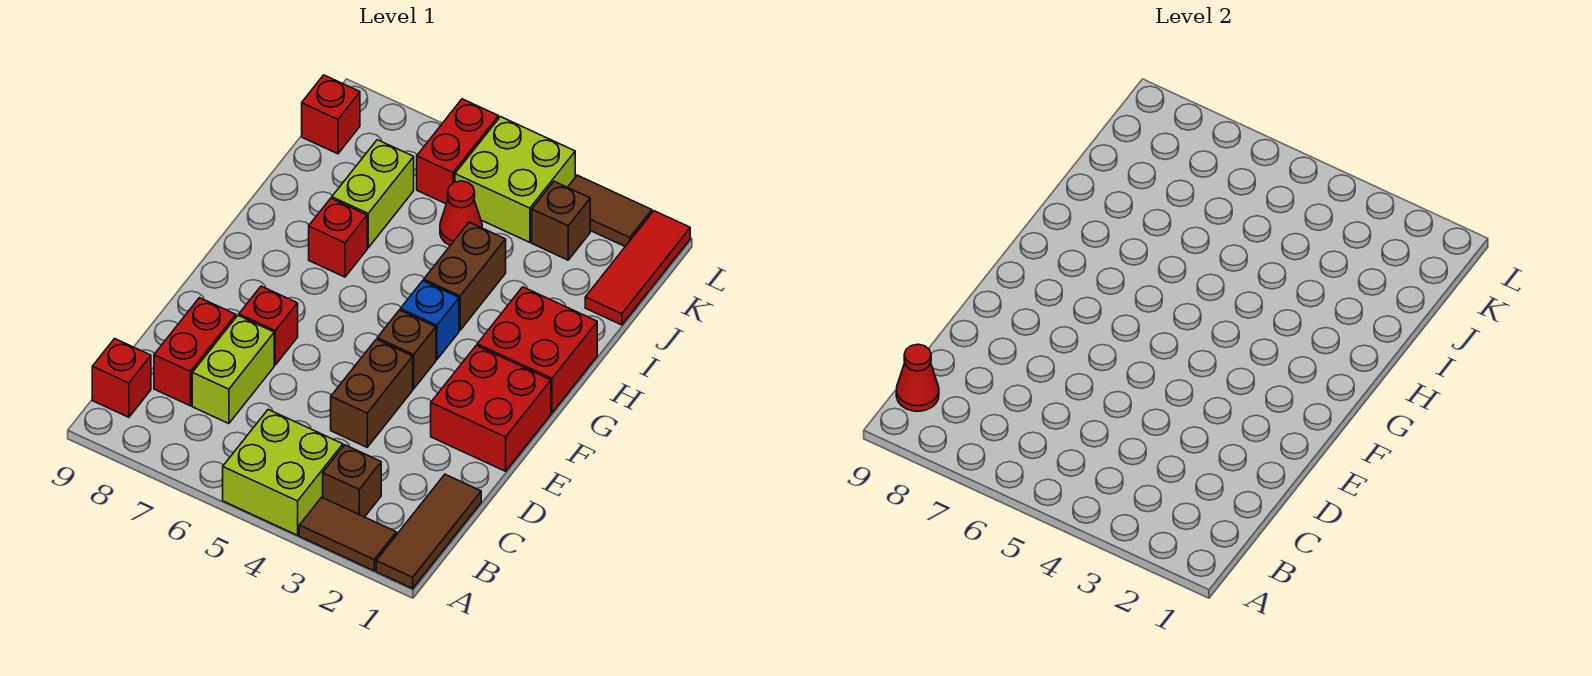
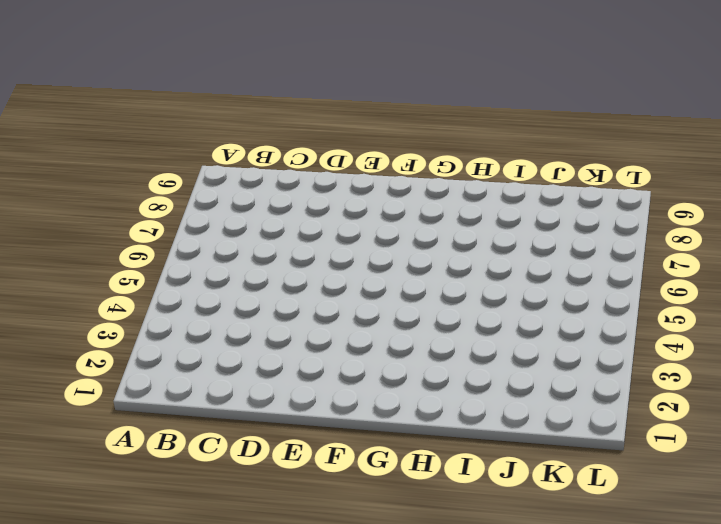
none -> brown 1x3 tile [376,474,481,588]
none -> brown 1x2 tile [299,497,396,571]
none -> lime 2x2 brick [223,410,343,535]

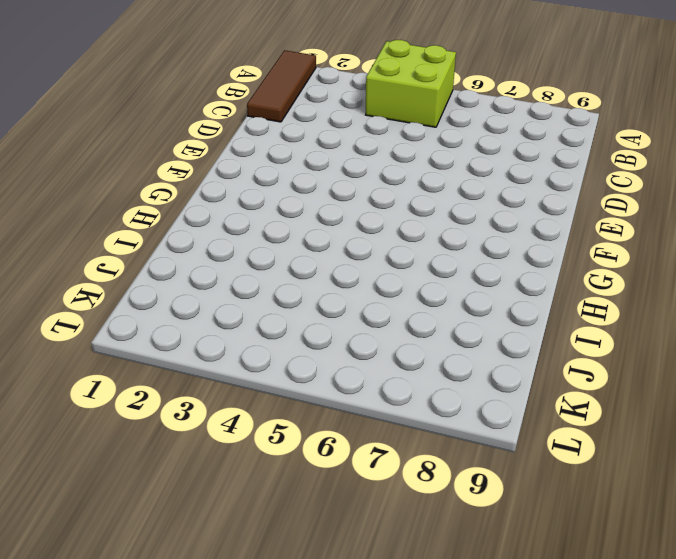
none -> brown 1x2 tile [299,497,396,571]
none -> brown 1x1 brick [323,445,381,517]
none -> red 1x1 brick [92,339,151,417]

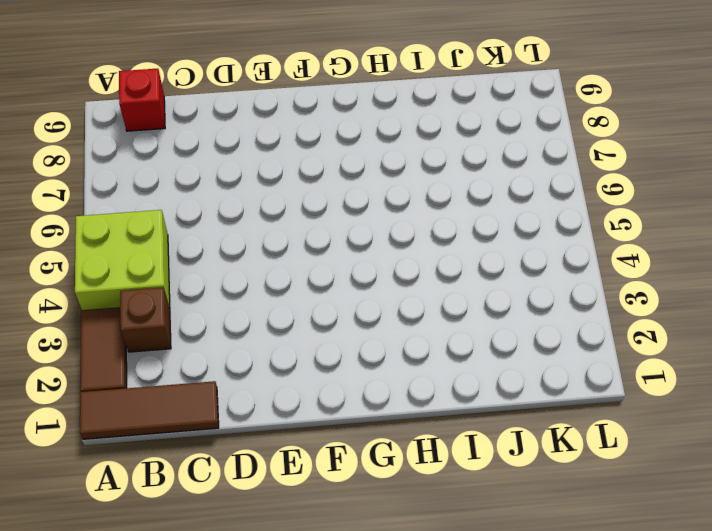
none -> lime 1x2 brick [192,316,274,424]
none -> red 1x2 brick [154,298,236,406]
none -> brown 1x2 brick [331,339,413,447]

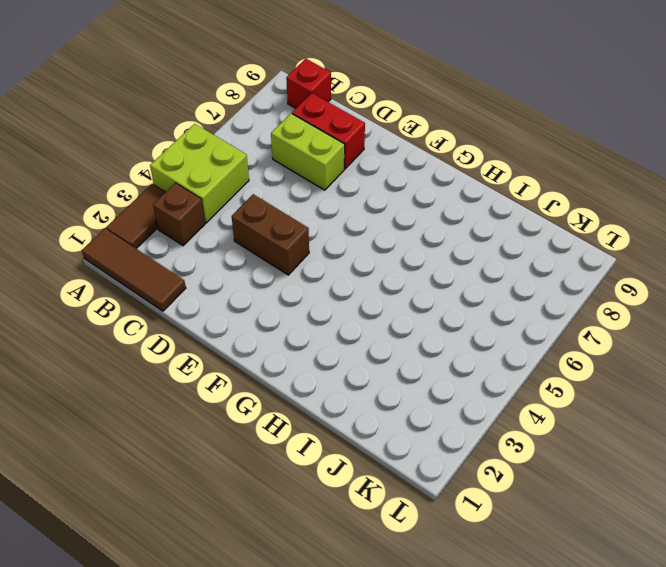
none -> red 2x2 brick [431,346,551,471]
none -> red 1x1 brick [239,286,298,365]
none -> brown 1x1 brick [377,310,436,389]

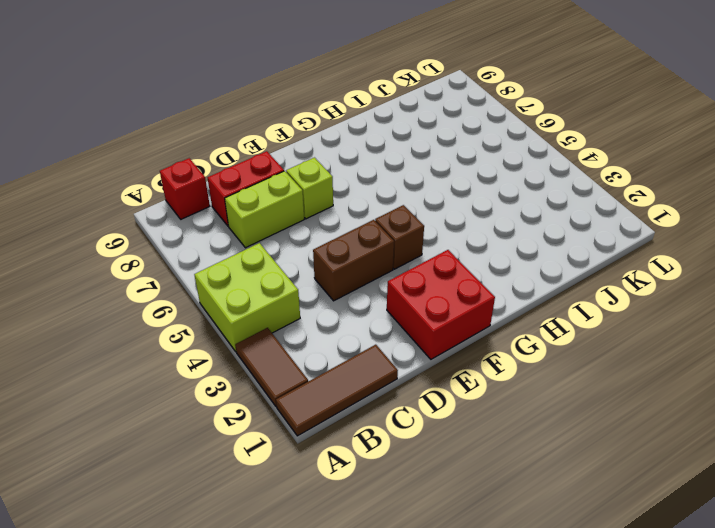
lime 1x1 brick [286,158,333,219] -> red 1x1 brick [239,286,298,365]
none -> brown 1x1 brick [323,445,381,517]
none -> red 2x2 brick [477,287,597,413]
none -> blue 1x1 brick [400,281,459,360]

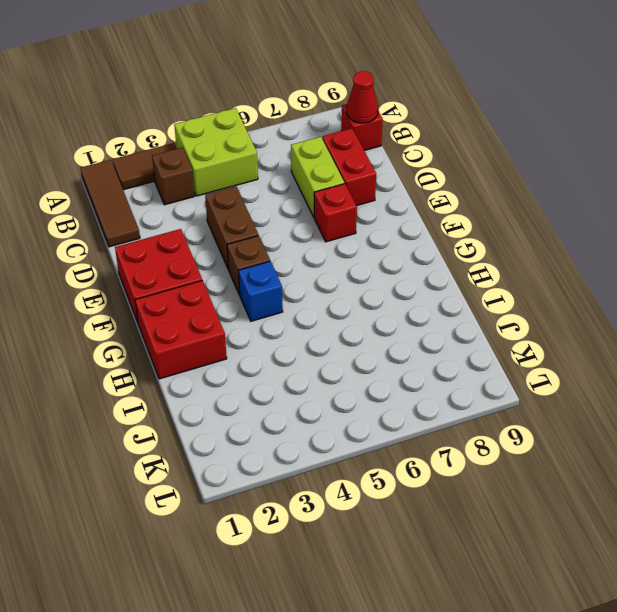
none -> brown 1x2 brick [424,222,506,330]
none -> red 1x1 brick [309,198,367,277]
none -> lime 1x2 brick [332,140,414,248]

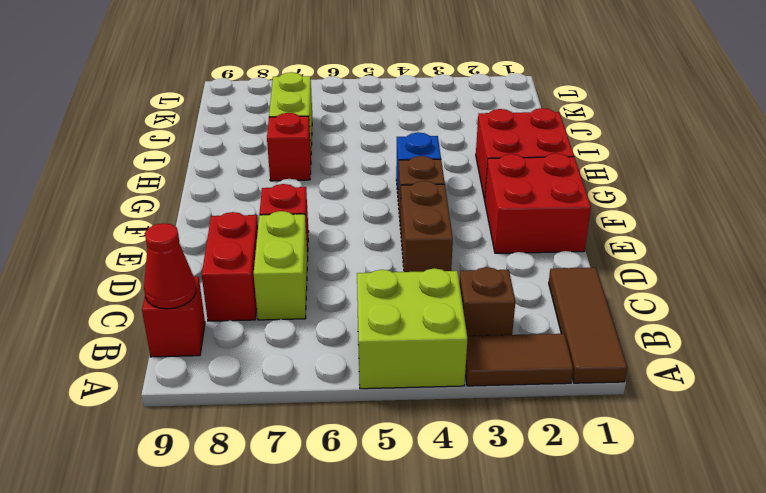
none -> brown 1x2 brick [424,222,506,330]
none -> red 1x3 tile [585,211,690,325]
none -> red 1x1 cone [440,181,482,245]

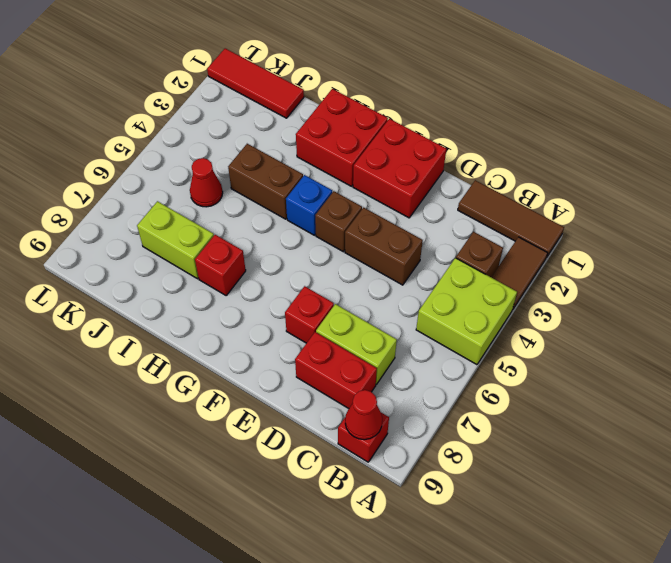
none -> brown 1x1 brick [532,181,590,260]
none -> lime 2x2 brick [455,117,575,242]
none -> red 1x2 brick [417,99,499,204]

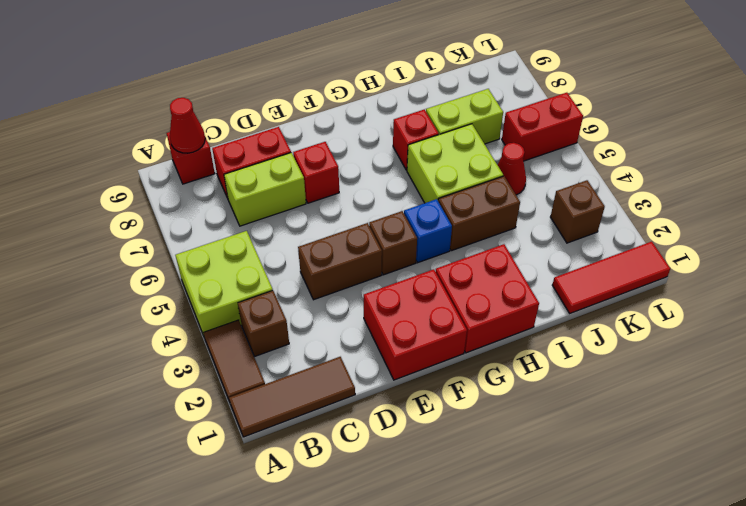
lime 2x2 brick [407,124,503,203] -> lime 2x2 brick moved to [455,117,575,242]
none -> red 1x1 brick [302,75,360,154]
none -> brown 1x2 tile [568,175,652,246]

